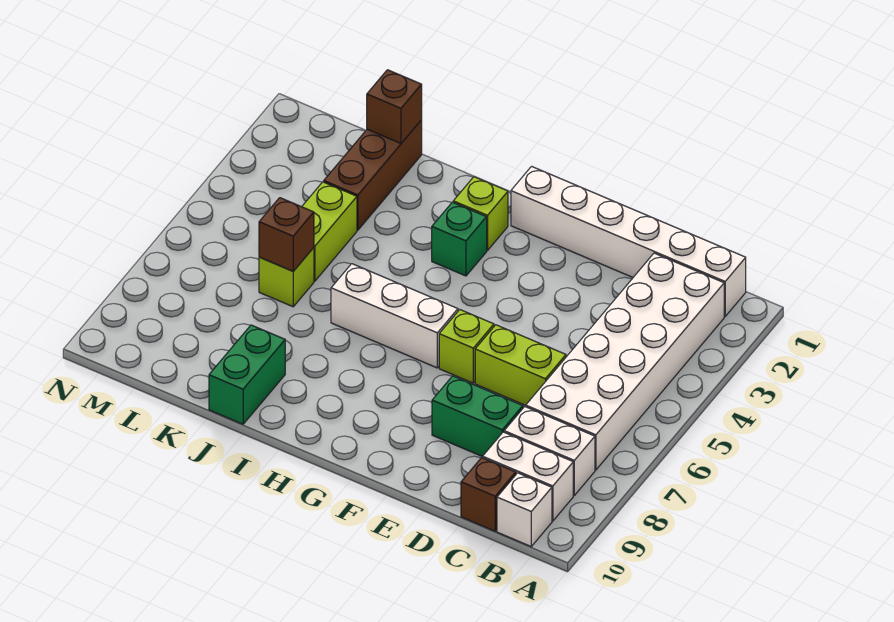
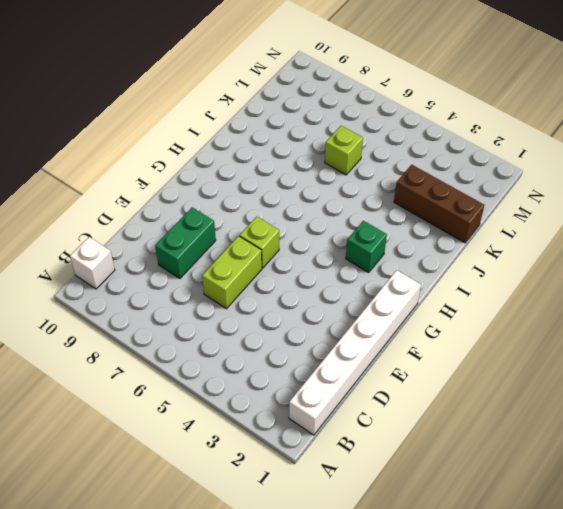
none -> white 2x6 brick [526,253,724,470]
none -> white 1x2 brick [504,407,595,495]
none -> white 1x2 brick [483,432,573,521]

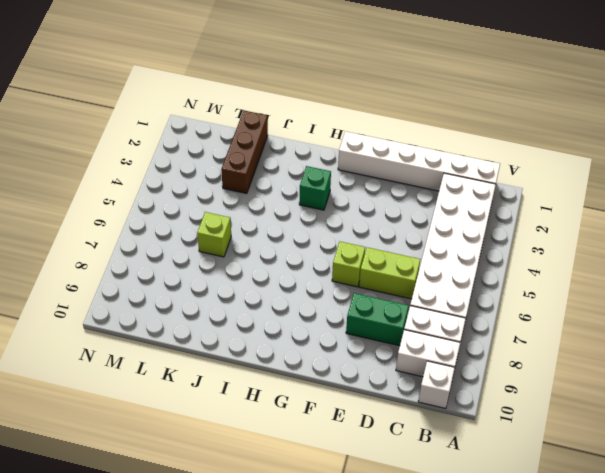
none -> brown 1x1 brick [461,458,516,531]
none -> white 1x3 brick [331,264,458,368]
none -> lime 1x1 brick [453,177,508,250]

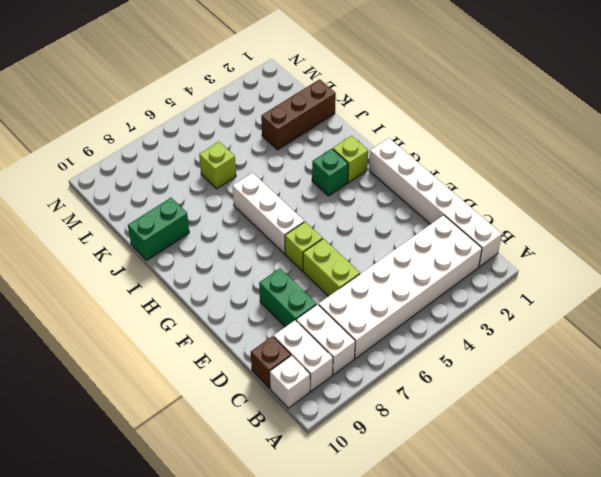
none -> lime 1x2 brick [302,182,357,281]
none -> brown 1x1 brick [367,70,422,143]
none -> brown 1x1 brick [259,198,314,271]

